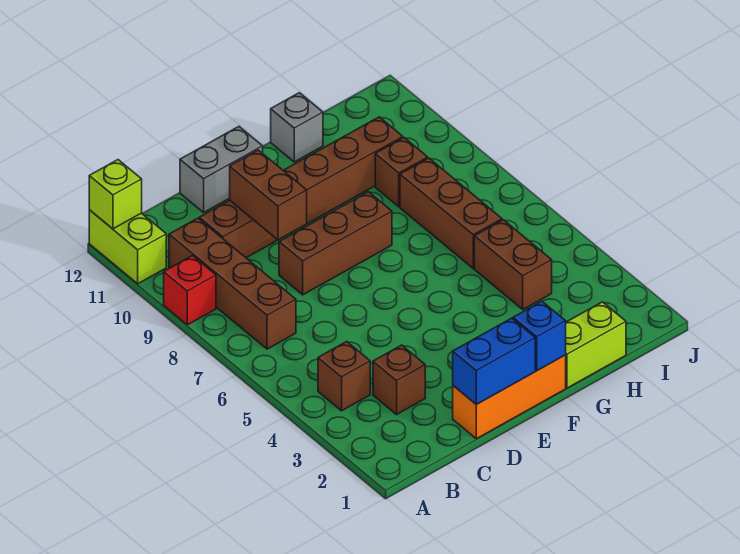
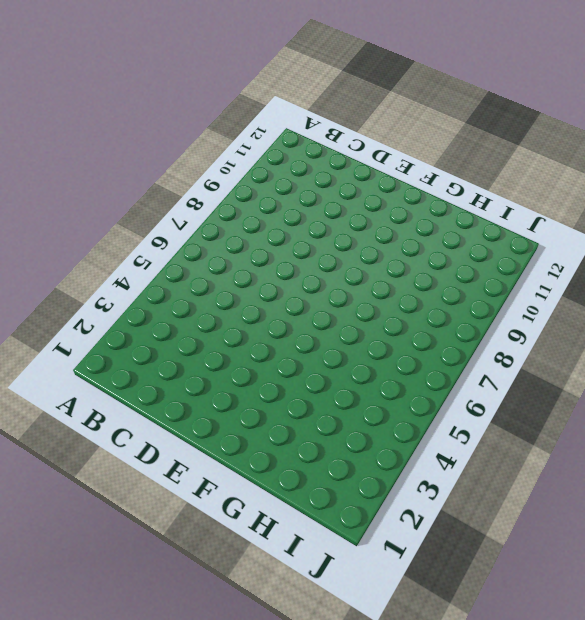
none -> red 1x1 brick [164,256,216,325]
none -> lime 1x2 brick [89,210,166,284]
none -> brown 1x1 brick [318,341,370,411]

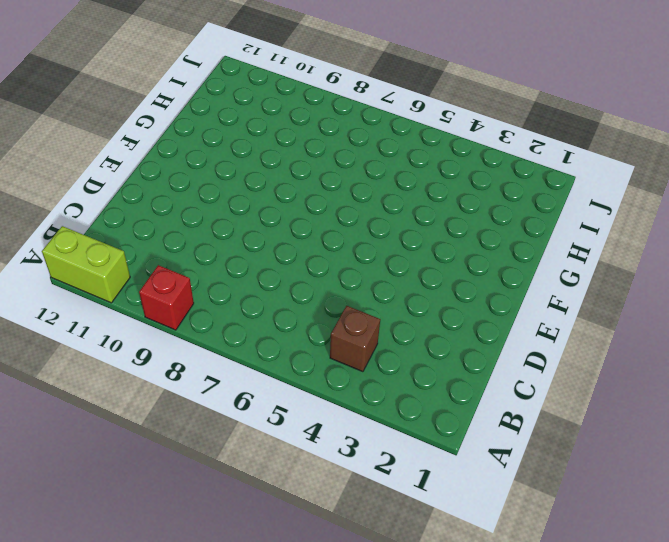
none -> brown 1x4 brick [169,218,296,349]
none -> brown 1x1 brick [373,345,425,414]
none -> brown 1x6 brick [199,117,403,258]

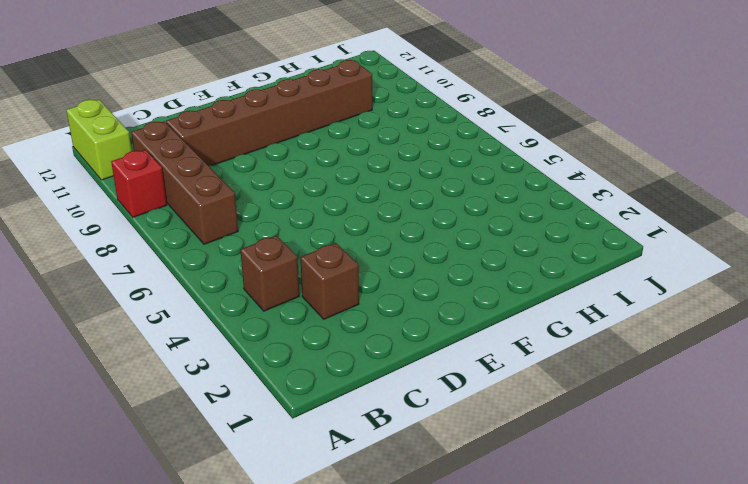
none -> orange 1x3 brick [453,355,566,439]
none -> brown 1x3 brick [279,192,392,295]
none -> grey 1x2 brick [180,127,263,213]

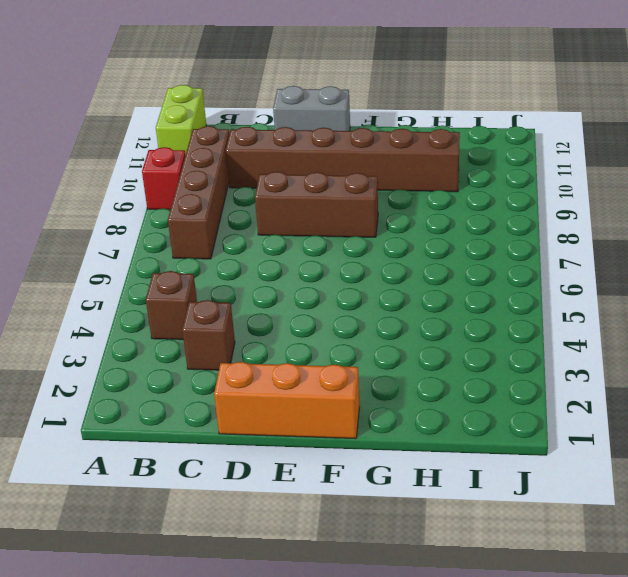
none -> lime 1x2 brick [566,302,626,388]
none -> grey 1x1 brick [271,93,323,162]
none -> brown 1x2 brick [474,220,552,309]

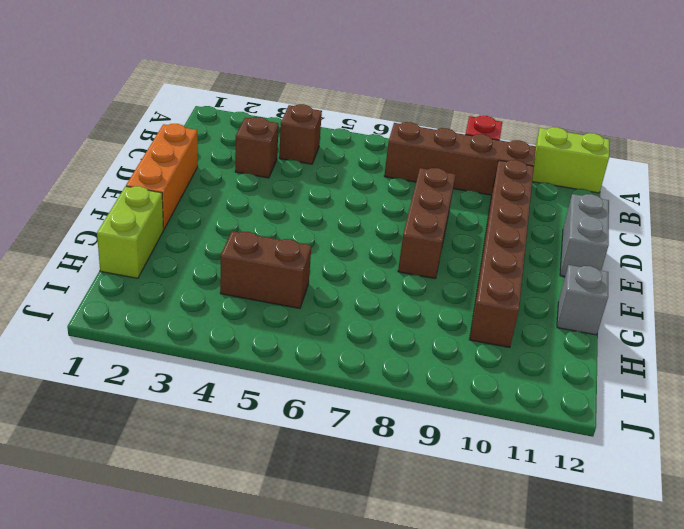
none -> brown 1x3 brick [400,158,502,268]
none -> brown 1x1 brick [375,138,428,207]
none -> lime 1x1 brick [89,160,142,229]

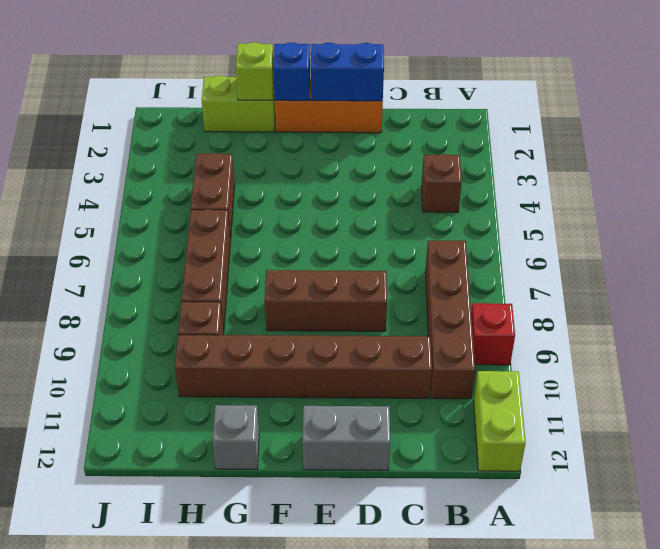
lime 1x1 brick [236,42,274,100] -> lime 1x1 brick moved to [89,160,142,229]
none -> brown 1x1 brick [373,345,425,414]
none -> brown 1x2 brick [230,150,307,240]

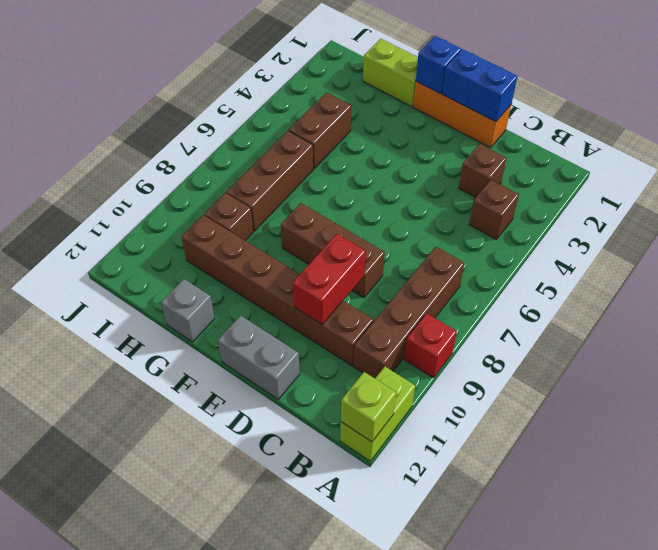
red 1x2 brick [293,234,366,324] -> brown 1x2 brick [230,150,307,240]

